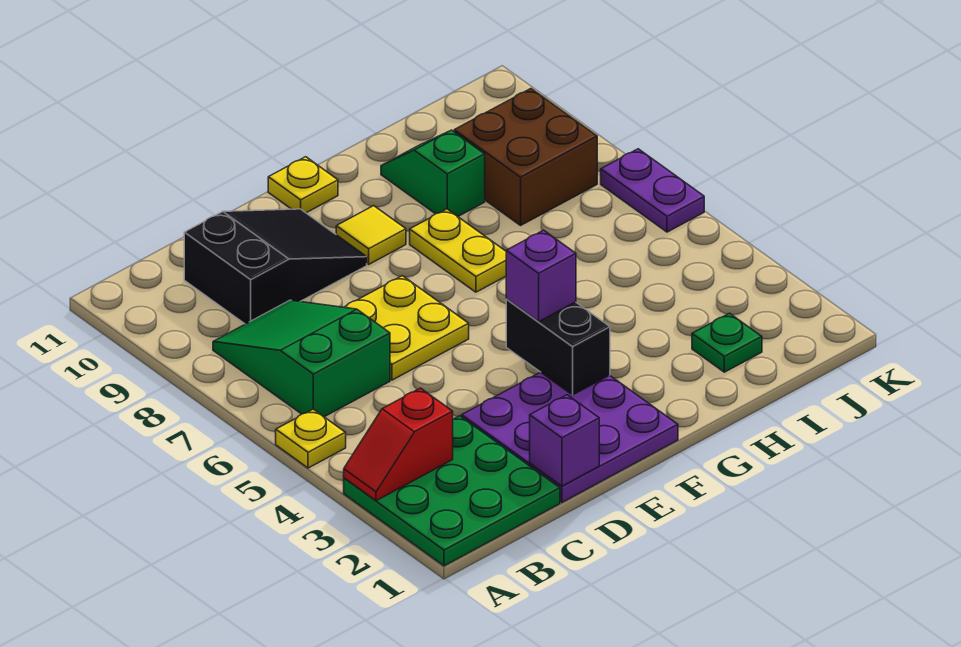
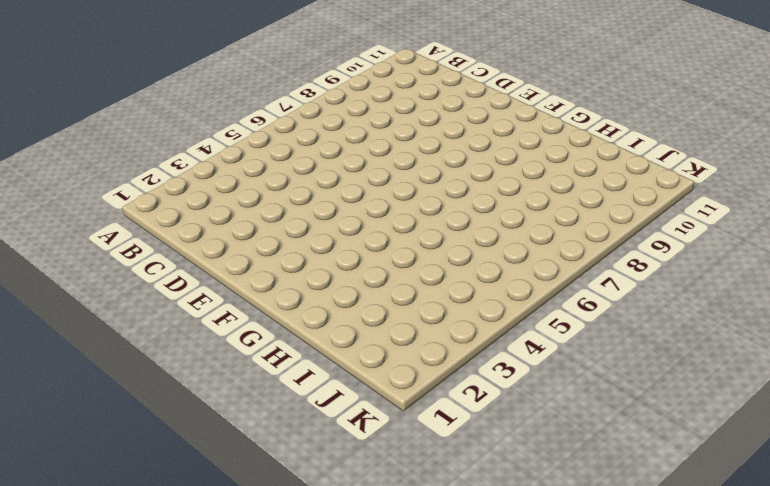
none -> green 3x3 plate [344,416,560,566]
none -> yellow 1x1 plate [276,409,346,468]
none -> green 2x3 slope [213,300,390,417]

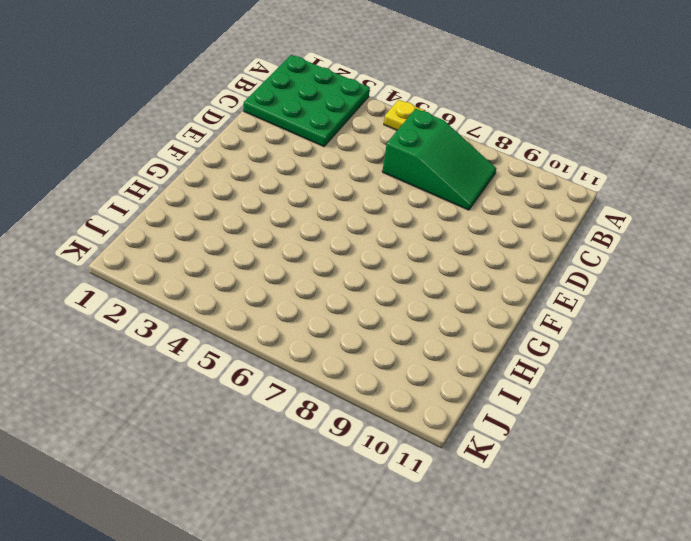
none -> black 2x3 slope [184,209,367,324]
none -> purple 3x3 plate [462,372,678,502]
none -> yellow 2x2 plate [344,276,469,380]

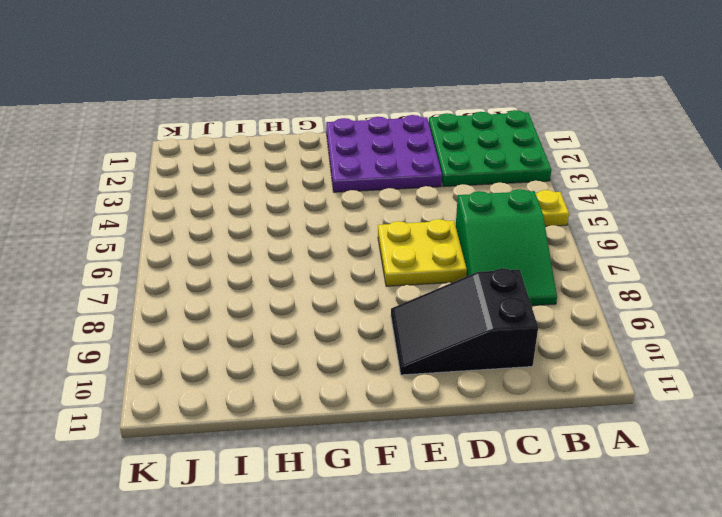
none -> yellow 1x1 tile [336,206,406,264]
none -> yellow 1x1 plate [268,157,338,213]
none -> yellow 1x2 plate [410,209,506,292]

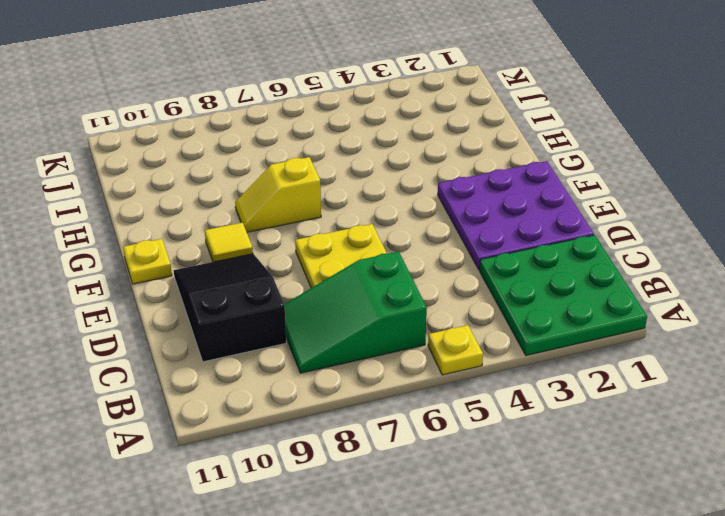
yellow 1x2 slope [235,157,321,232] -> yellow 1x2 plate [410,209,506,292]
none -> green 1x2 slope [381,130,485,216]
none -> green 1x1 plate [692,313,762,372]
none -> brown 2x2 brick [454,89,597,225]

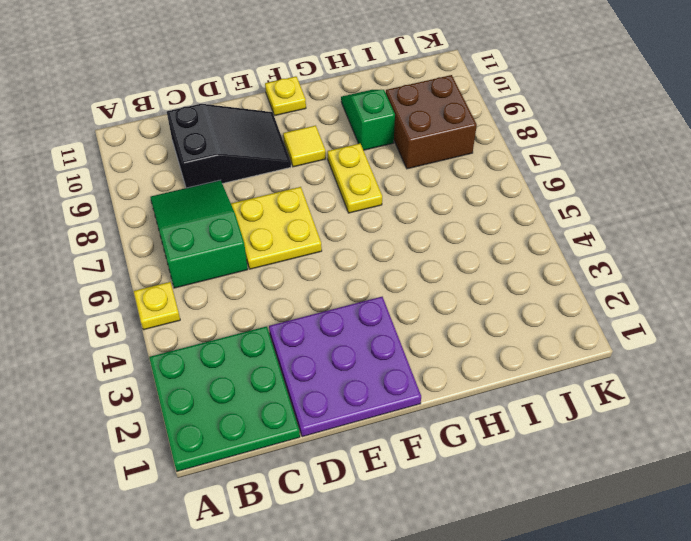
none -> green 1x1 plate [692,313,762,372]
none -> purple 1x2 plate [601,149,704,232]
none -> red 1x2 slope [344,388,453,501]

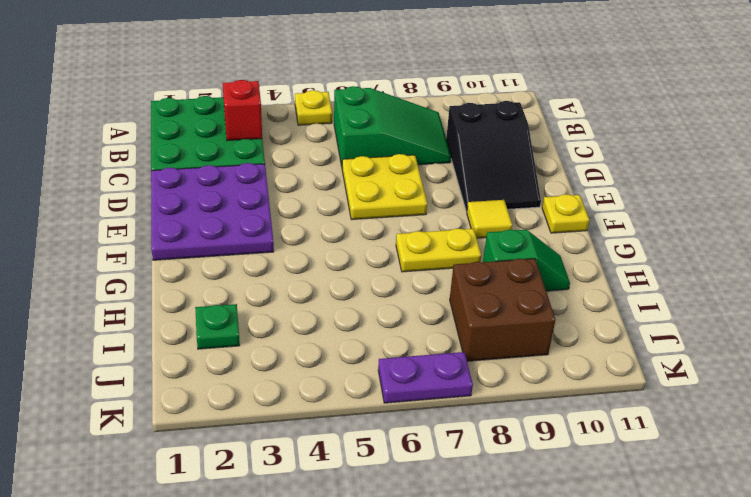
none -> purple 1x1 brick [530,395,599,486]
none -> black 1x2 brick [506,299,610,395]
none -> purple 1x1 brick [506,230,576,322]

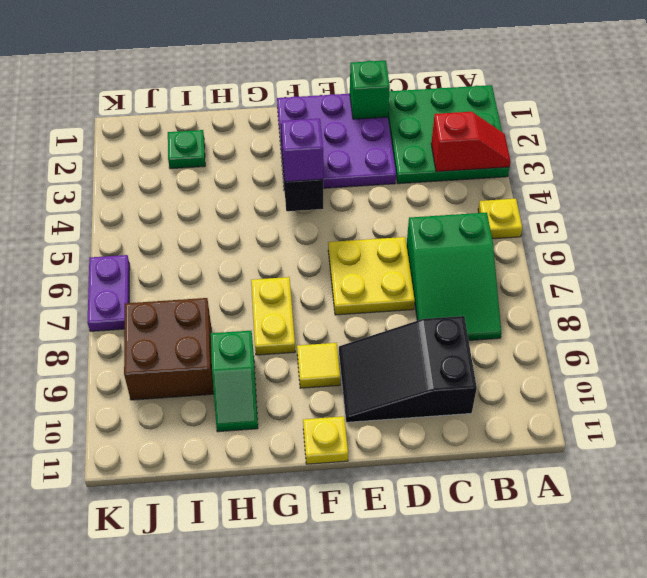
green 1x1 brick [350,61,390,119] -> purple 1x1 brick [530,395,599,486]

